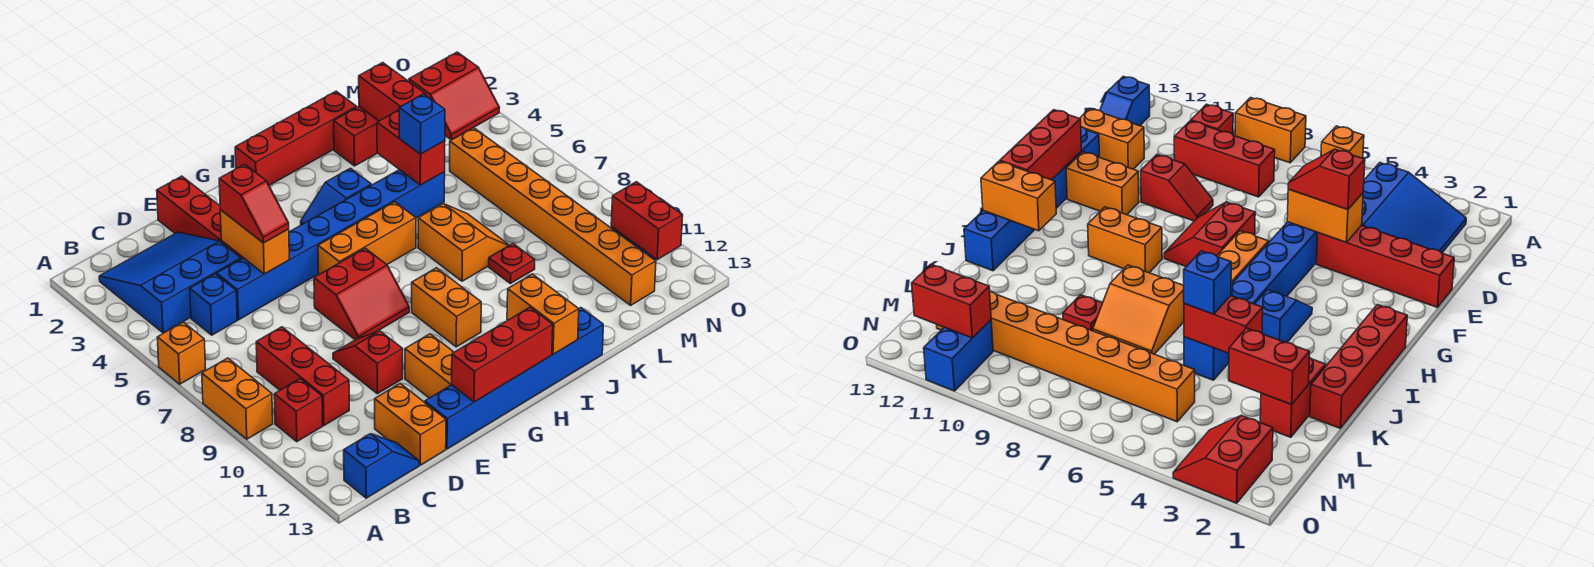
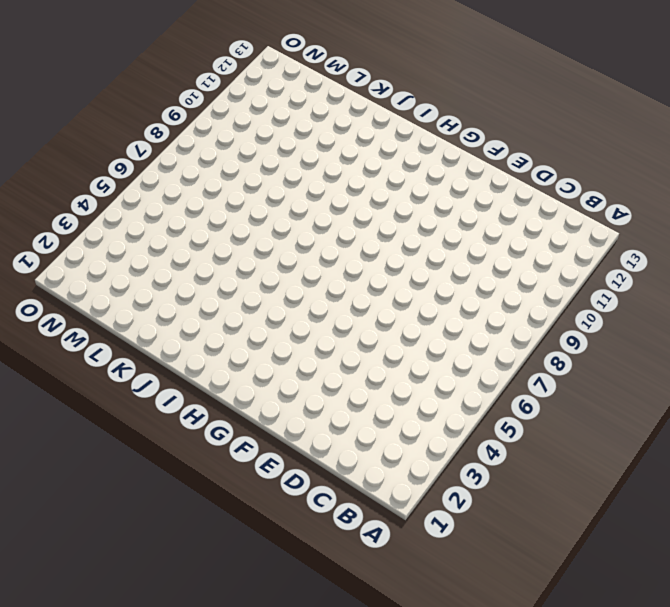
none -> orange 1x1 brick [157,322,206,384]
none -> orange 1x2 brick [202,358,273,439]
none -> blue 3x3 slope [99,232,241,333]
none -> red 1x1 brick [274,379,323,442]

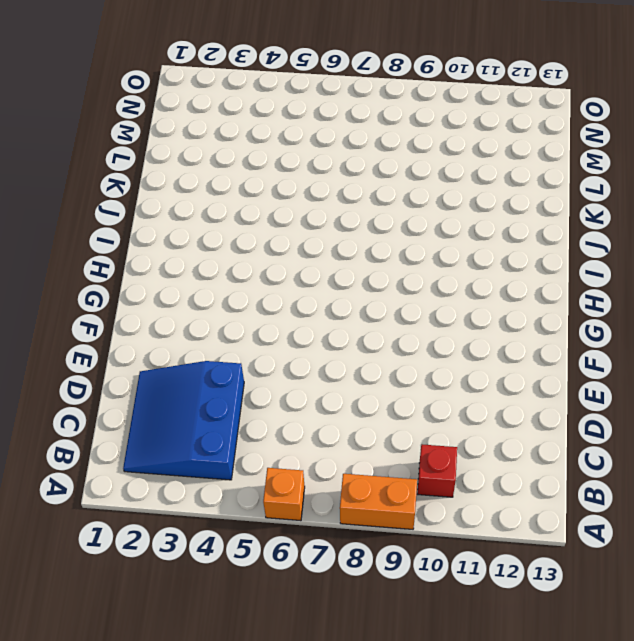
none -> blue 1x2 slope [344,434,419,498]
none -> blue 1x1 brick [190,274,237,335]
none -> red 1x3 brick [256,327,349,425]
none -> blue 1x8 brick [217,170,445,320]

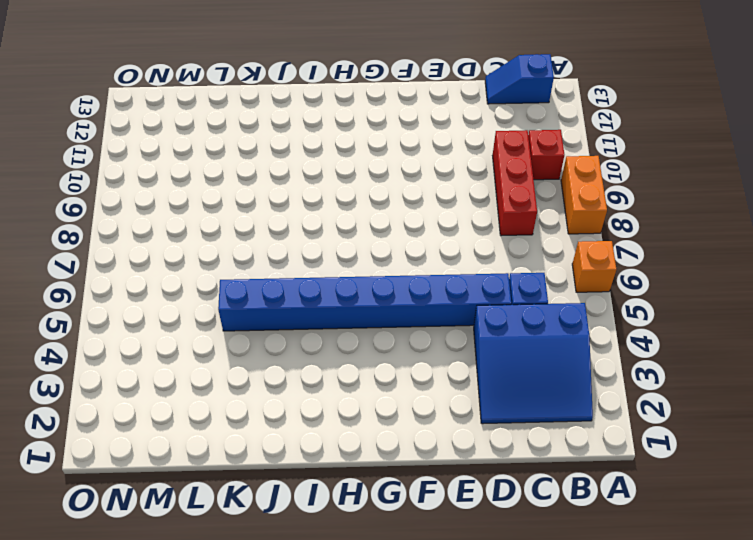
none -> orange 1x2 brick [375,384,446,465]
none -> red 1x4 brick [157,176,243,259]
none -> red 1x2 slope [333,331,403,394]
none -> blue 1x6 brick [425,308,603,449]

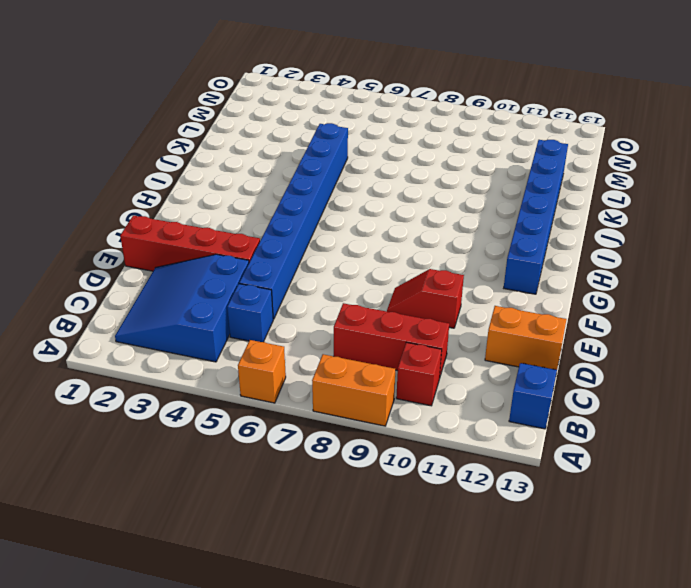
blue 1x6 brick [504,140,568,294] -> blue 1x6 brick moved to [425,308,603,449]
none -> red 2x2 slope [314,248,409,340]
none -> orange 1x2 brick [405,334,454,398]
none -> orange 1x3 brick [318,202,416,274]
none -> red 1x4 brick [235,91,357,185]

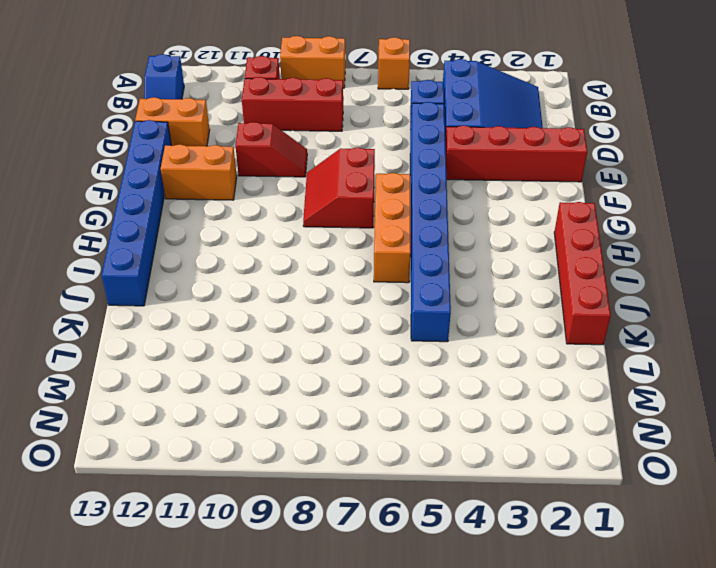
none -> blue 1x2 slope [301,168,371,225]
none -> orange 1x2 brick [412,268,481,347]
none -> orange 2x2 slope [418,204,509,281]
none -> red 1x2 brick [334,107,378,166]

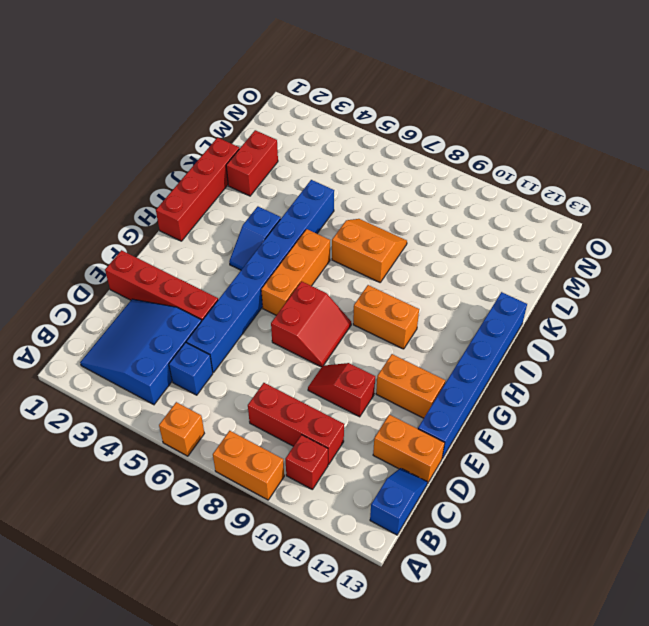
none -> red 1x1 plate [489,244,535,284]
none -> orange 1x8 brick [450,128,656,305]
none -> red 2x2 slope [409,52,499,140]
none -> blue 1x2 brick [924,320,993,391]

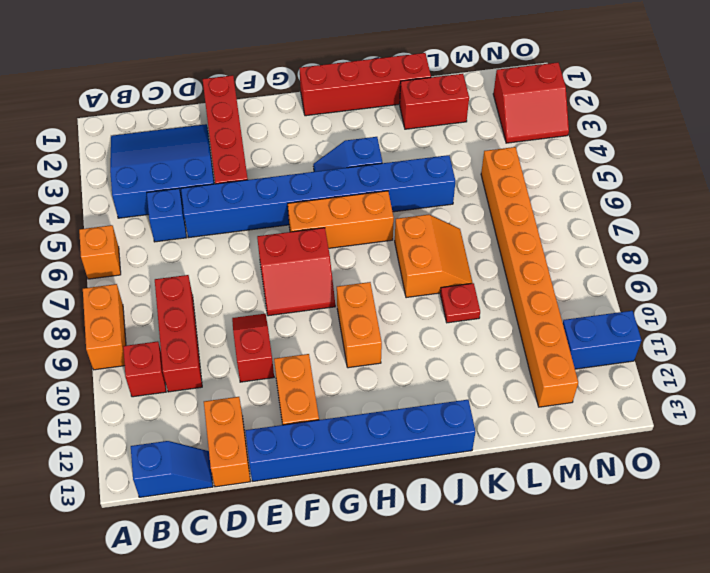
none -> orange 1x2 brick [220,210,289,274]
none -> red 1x3 brick [452,308,553,402]
none -> orange 1x2 brick [507,274,579,354]
none -> red 1x2 brick [377,110,445,185]

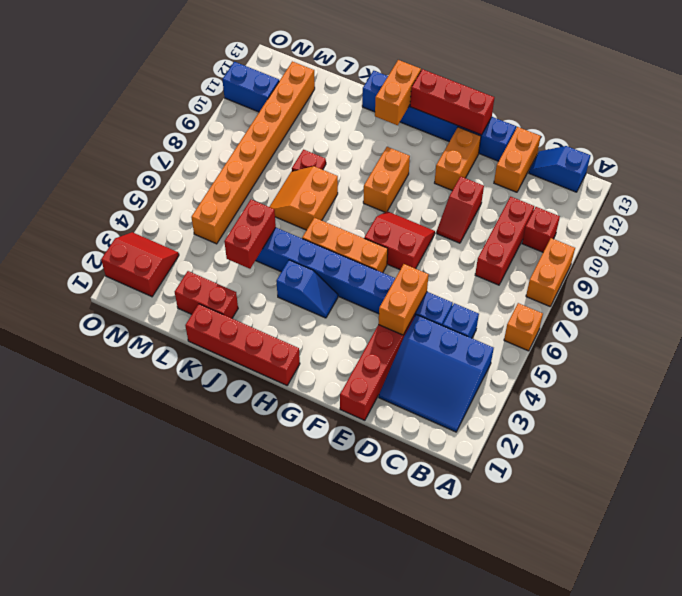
none -> red 1x2 brick [359,63,426,121]
none -> red 1x2 brick [611,182,683,260]
none -> red 1x2 slope [219,164,289,243]
none -> blue 1x1 brick [399,94,445,154]

